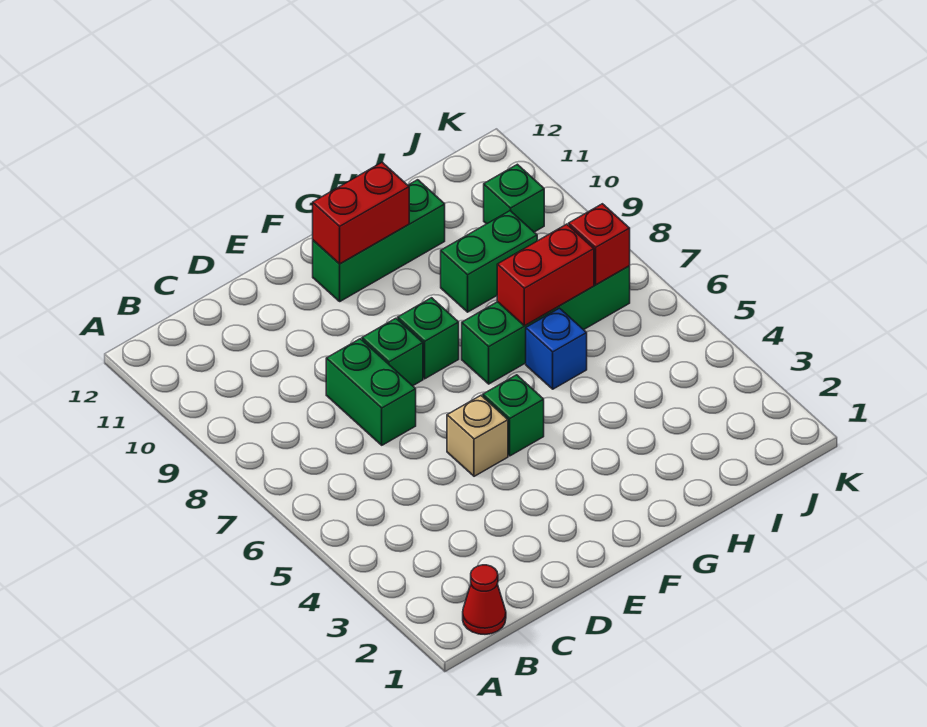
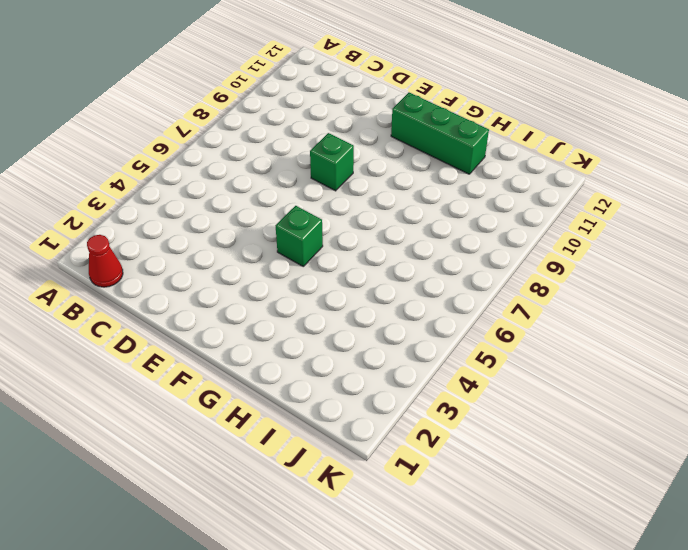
none -> green 1x2 brick [326,339,416,445]
none -> tan 1x1 brick [447,396,508,476]
none -> green 1x1 brick [398,298,459,379]

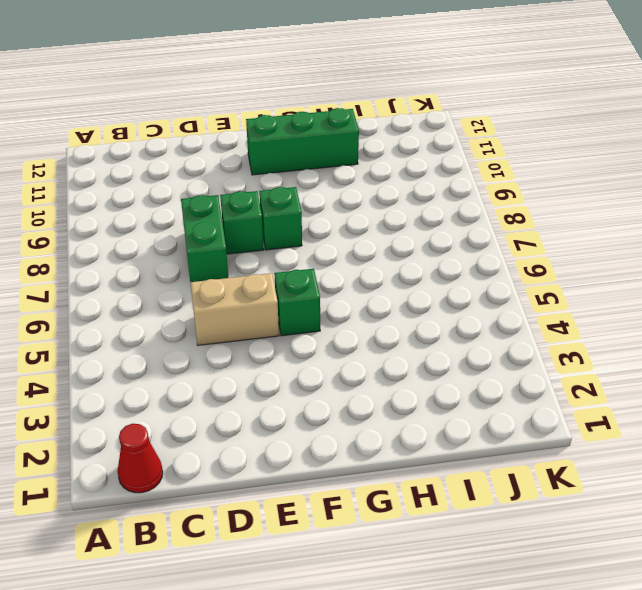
tan 1x2 brick [190,273,279,345] -> tan 1x1 brick [447,396,508,476]
none -> green 1x4 brick [462,266,630,384]
none -> blue 1x1 brick [526,308,587,389]
none -> green 1x2 brick [441,211,537,312]

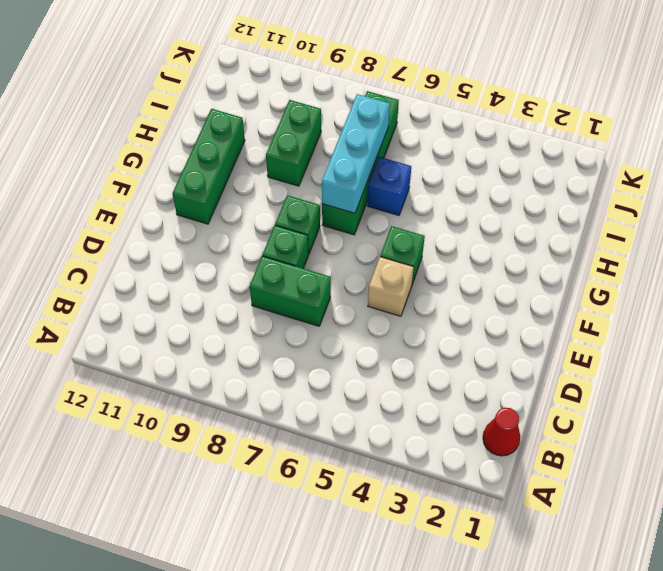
cyan 1x3 brick [322,94,390,213] -> red 1x2 brick [497,224,594,326]
none -> green 1x1 brick [484,164,544,232]
none -> red 1x2 brick [313,162,409,264]
none -> red 1x1 brick [569,204,630,285]

